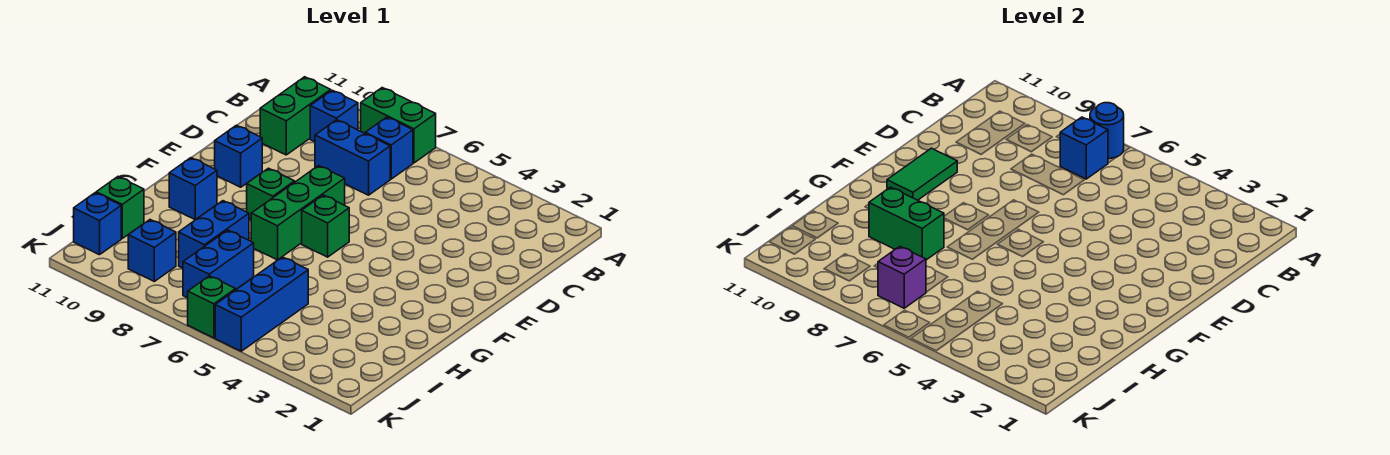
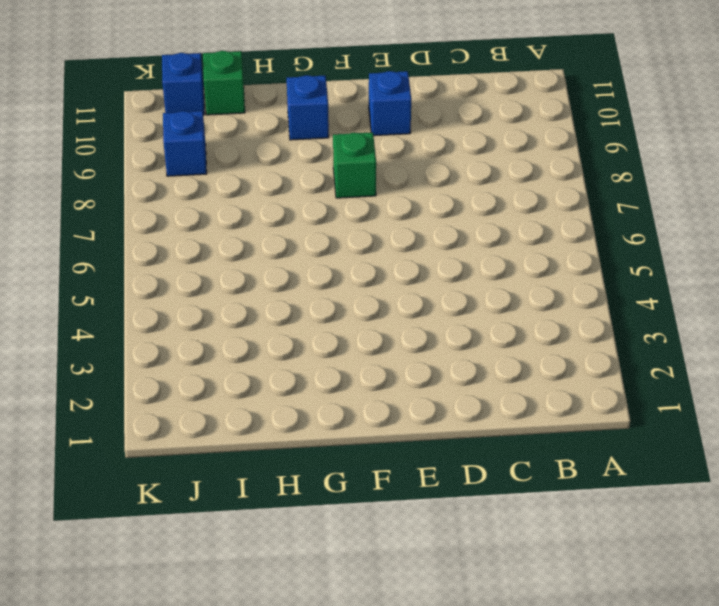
none -> green 1x2 brick [361,88,436,163]
none -> blue 1x1 brick [365,117,413,179]
none -> blue 1x1 brick [310,90,358,142]

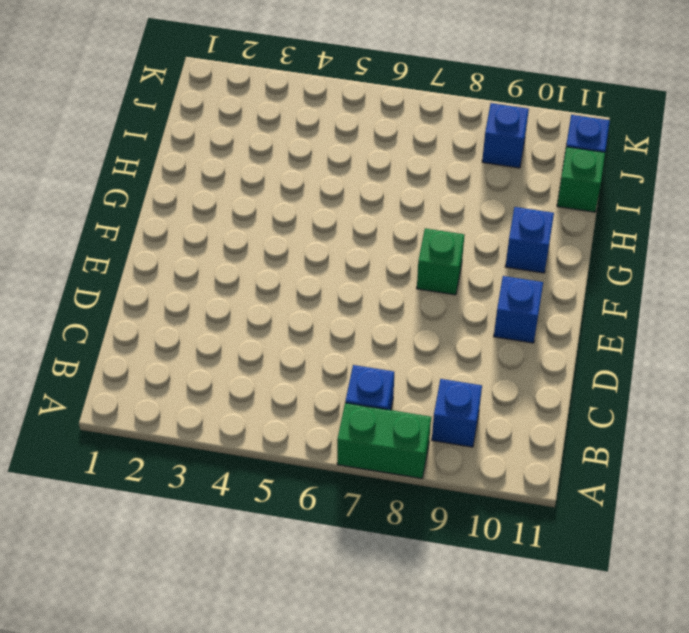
none -> green 1x2 brick [260,77,331,155]
none -> blue 1x2 brick [315,120,390,195]
none -> green 1x3 brick [251,166,345,260]

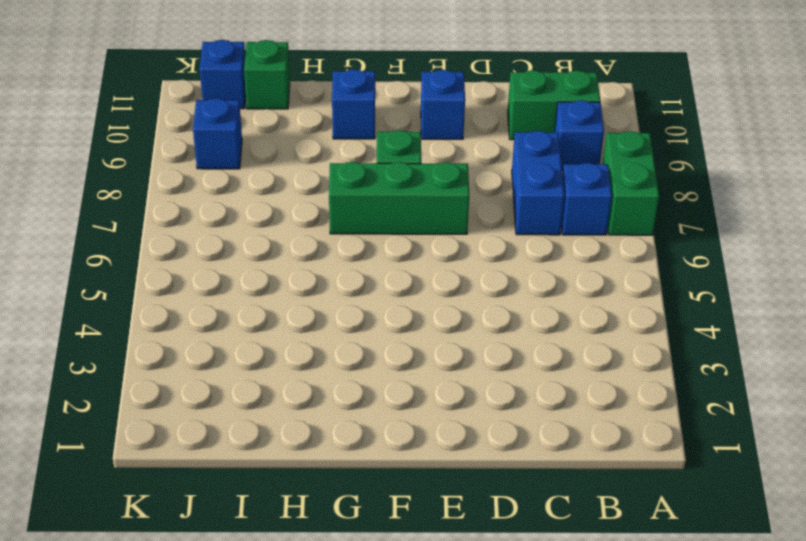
none -> green 1x1 brick [302,195,349,257]
none -> blue 1x2 brick [179,201,249,268]
none -> blue 1x3 brick [215,257,308,351]

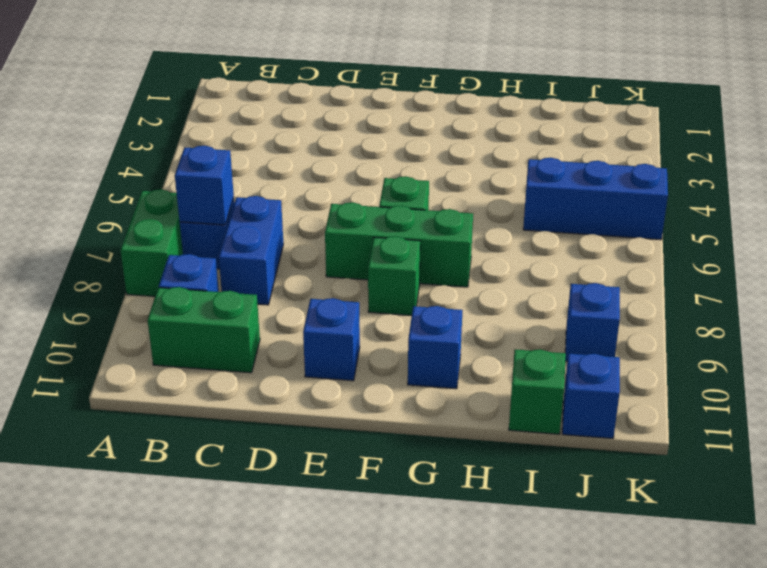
none -> blue 1x2 brick [179,201,249,268]
none -> blue 1x2 brick [183,230,254,298]
none -> green 1x1 brick [188,276,236,338]

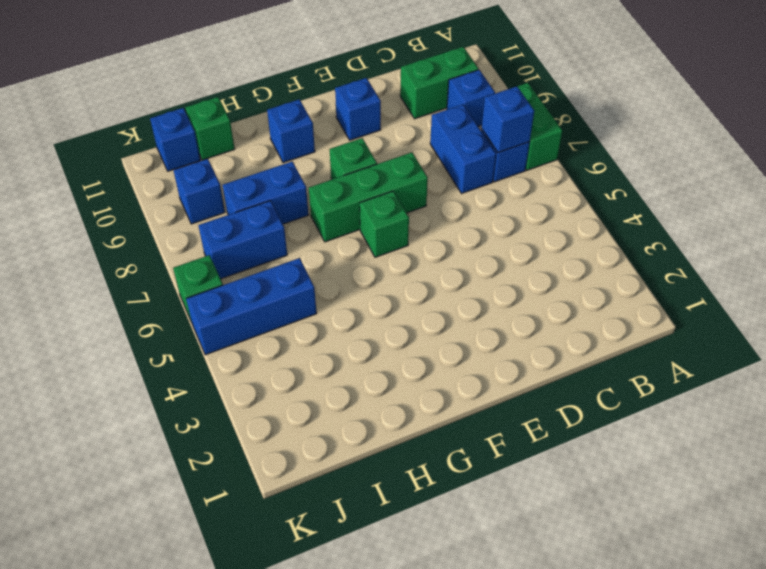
none -> blue 1x1 round brick [1090,103,1124,159]
none -> green 1x2 tile [887,148,957,200]
none -> green 1x2 brick [869,187,944,260]

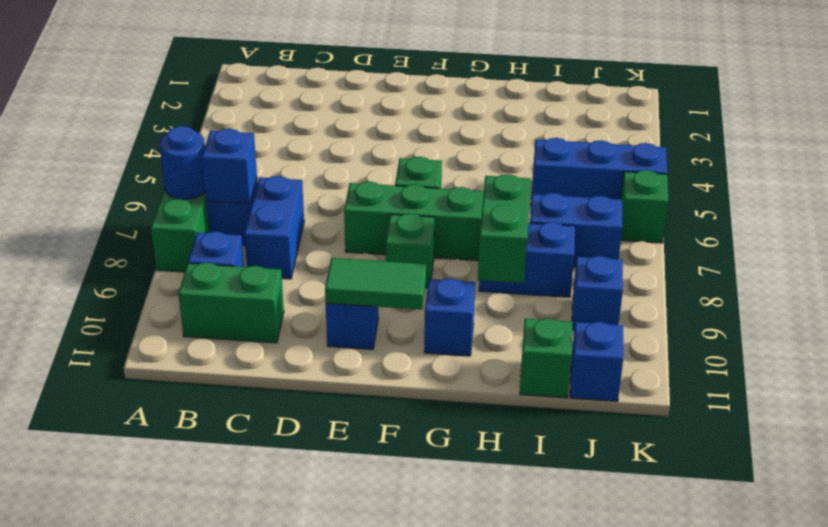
none -> purple 1x1 brick [878,246,926,308]

